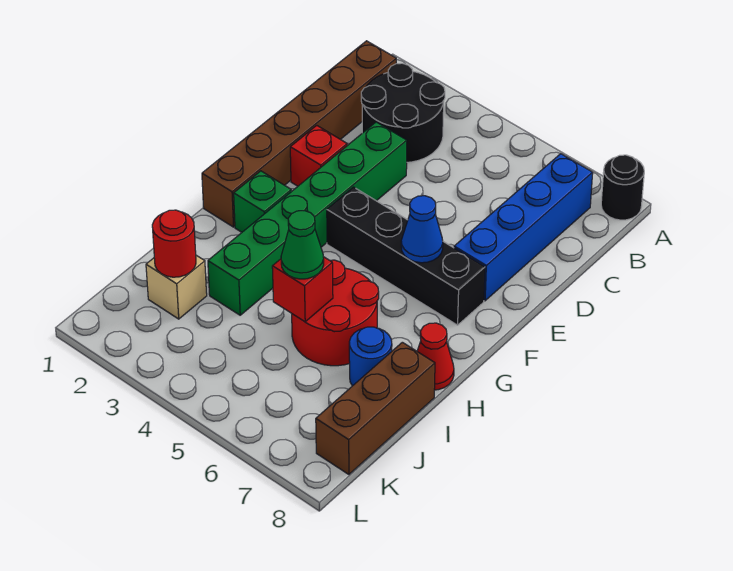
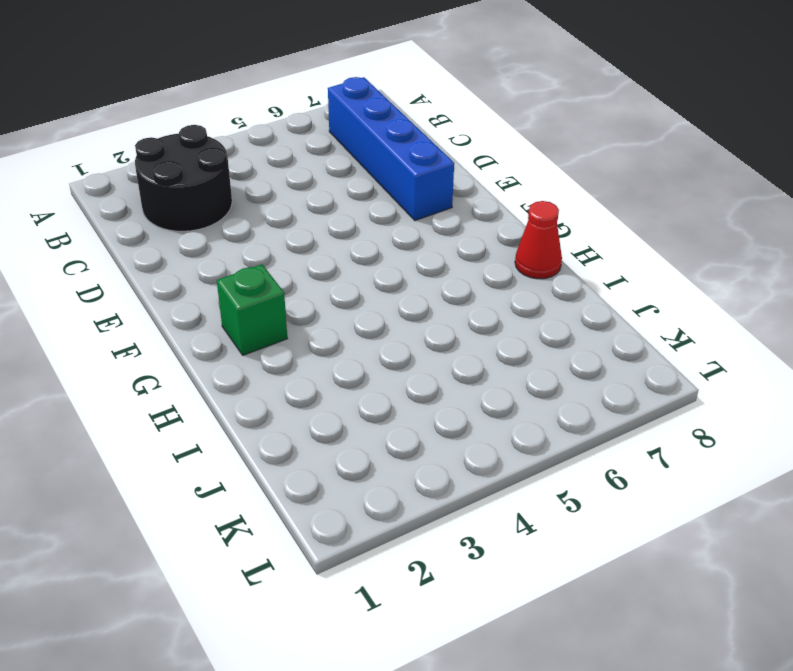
none -> black 1x1 round brick [601,155,644,220]
none -> brown 1x6 brick [202,41,396,227]
none -> green 1x6 brick [208,122,407,315]

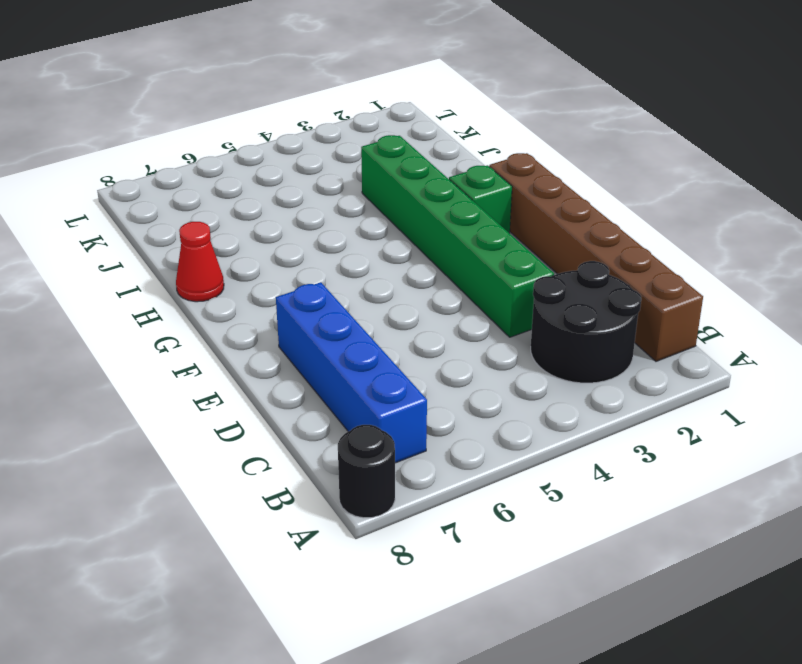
none -> red 1x1 brick [290,125,347,186]
none -> black 1x4 brick [327,187,485,325]
none -> red 2x2 round brick [292,260,379,366]

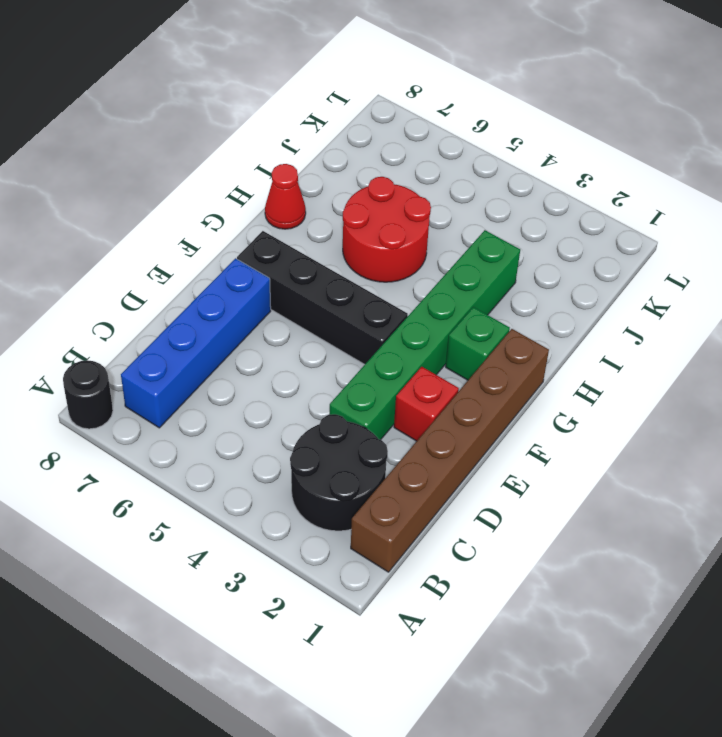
none -> blue 1x1 round brick [349,327,392,386]
none -> brown 1x3 brick [316,342,435,474]
none -> tan 1x1 brick [146,255,207,319]

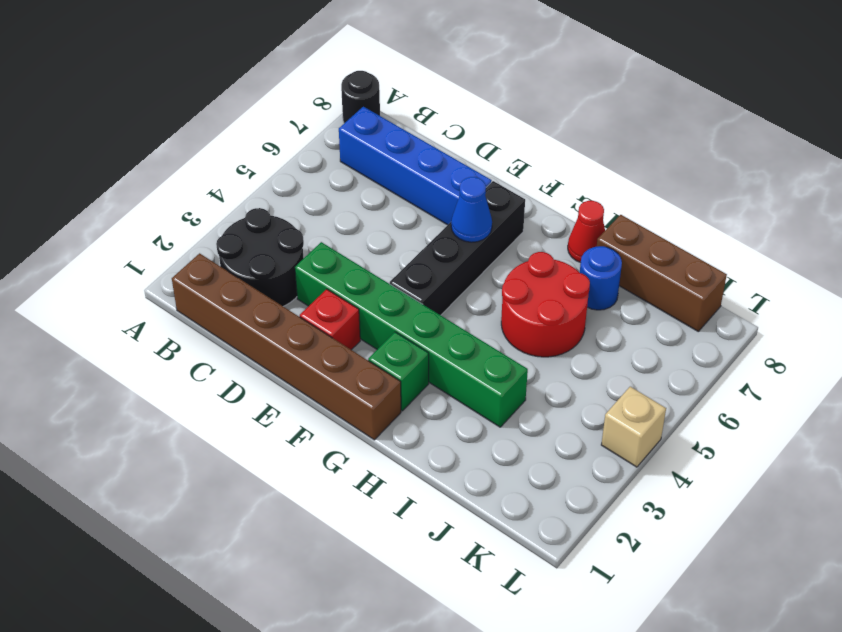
tan 1x1 brick [601,387,666,467] -> tan 1x1 brick moved to [146,255,207,319]
none -> red 1x1 brick [272,257,333,322]
none -> red 1x1 round brick [152,210,196,277]
none -> green 1x1 cone [281,211,324,279]

